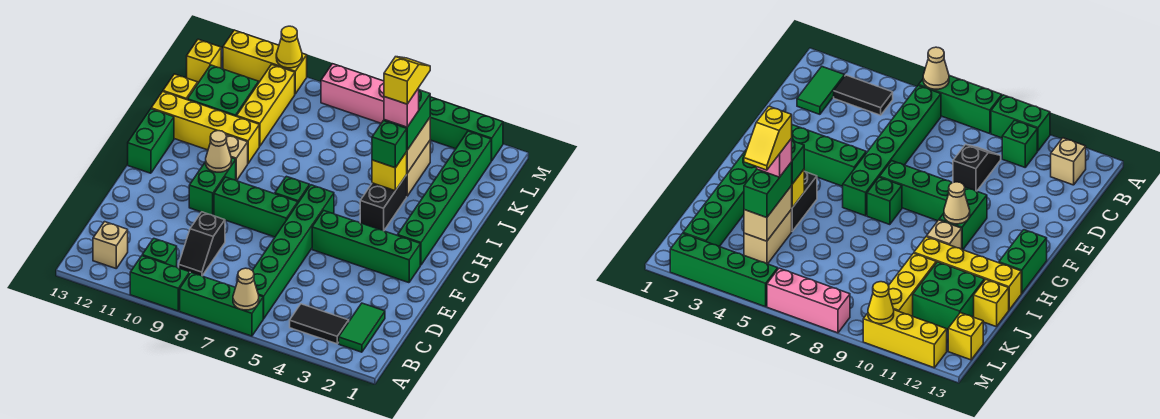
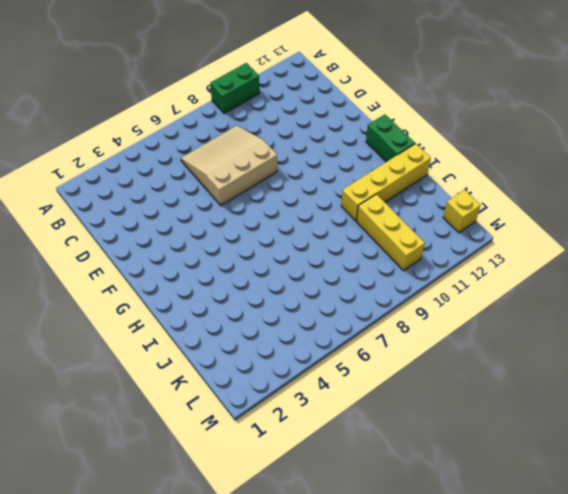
tan 3x3 slope [181,126,277,206] -> green 1x6 brick [252,185,334,319]
none -> green 1x3 brick [180,273,263,336]
none -> green 1x2 tile [339,303,385,352]
none -> black 1x2 tile [290,304,349,344]
none -> green 1x1 brick [142,238,177,267]

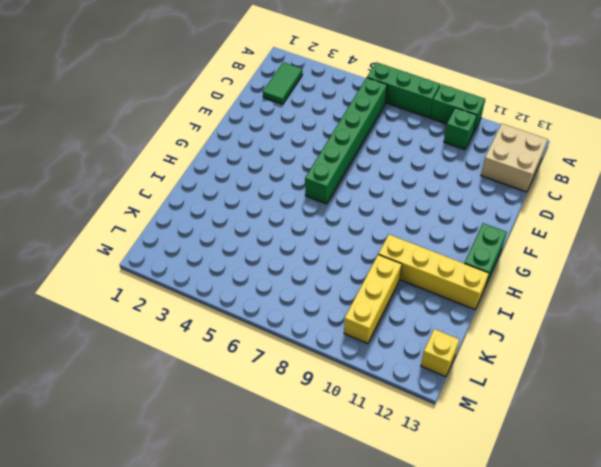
tan 2x2 brick [481,124,548,192] -> tan 1x1 brick [93,222,128,268]
none -> black 1x2 tile [290,304,349,344]
none -> black 1x2 slope [179,212,225,276]
none -> green 1x4 brick [312,211,420,283]
none -> green 1x3 brick [214,177,298,237]

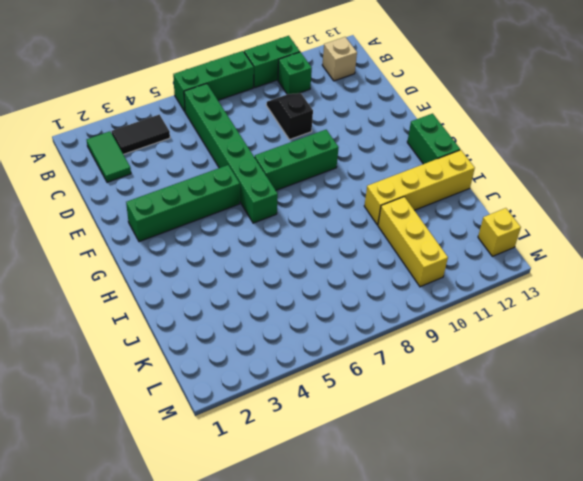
none -> green 1x2 brick [189,158,236,215]
none -> green 1x6 brick [398,131,491,265]
none -> green 1x1 brick [275,176,309,202]
none -> black 1x2 brick [360,175,407,231]

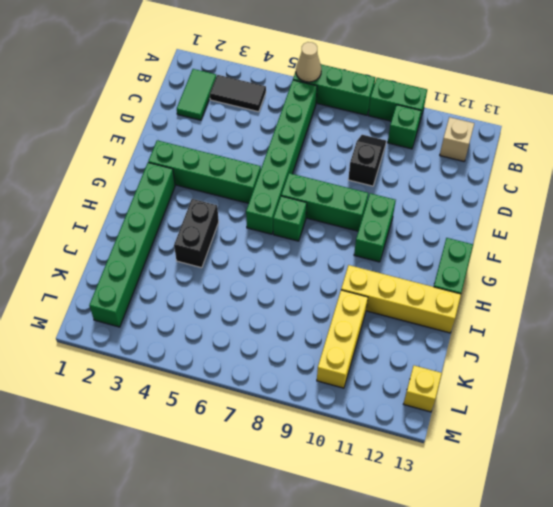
none -> tan 1x1 brick [226,135,248,181]
none -> tan 1x2 brick [407,141,430,196]
none -> green 2x2 brick [188,65,258,116]
none -> yellow 1x1 brick [163,74,198,100]

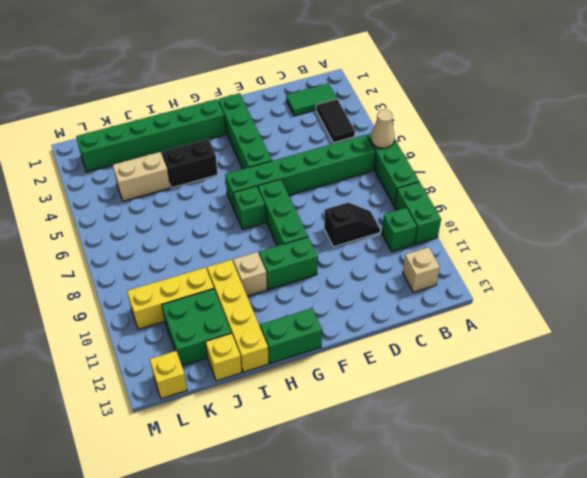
none -> green 1x4 brick [430,97,503,161]
none -> pink 1x3 brick [321,64,384,123]
none -> yellow 1x3 brick [223,30,307,94]
none -> tan 1x1 cone [206,131,231,172]

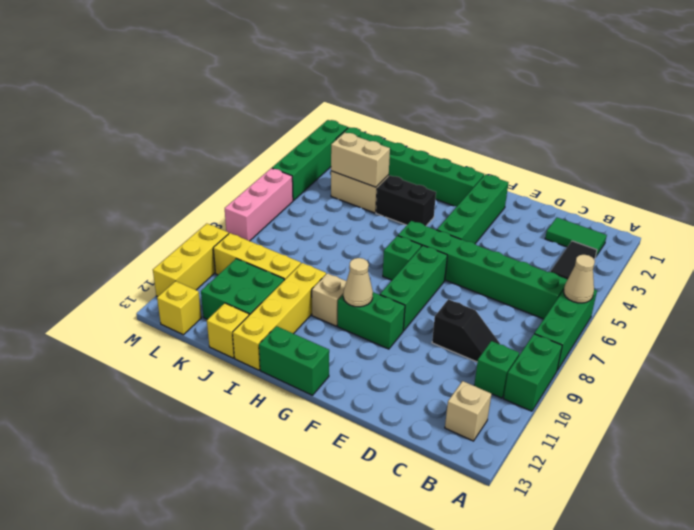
none -> yellow 1x1 brick [372,152,407,191]
none -> yellow 1x1 cone [276,26,302,68]
none -> green 1x1 brick [372,121,407,168]
none -> green 1x2 brick [384,90,430,150]

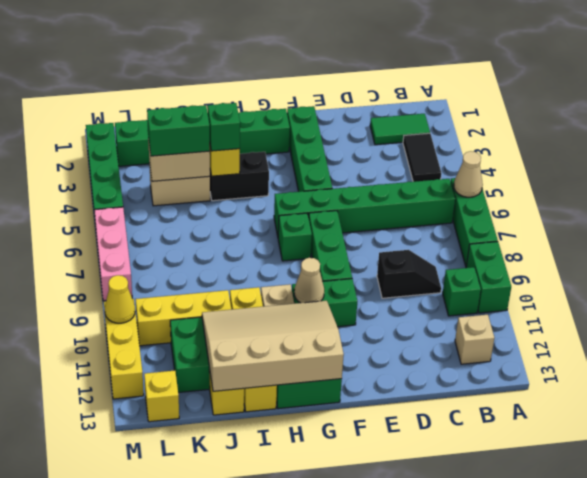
tan 3x4 slope [202,301,344,391] -> none
none -> pink 1x1 brick [384,88,419,127]
none -> yellow 1x2 slope [384,57,430,104]

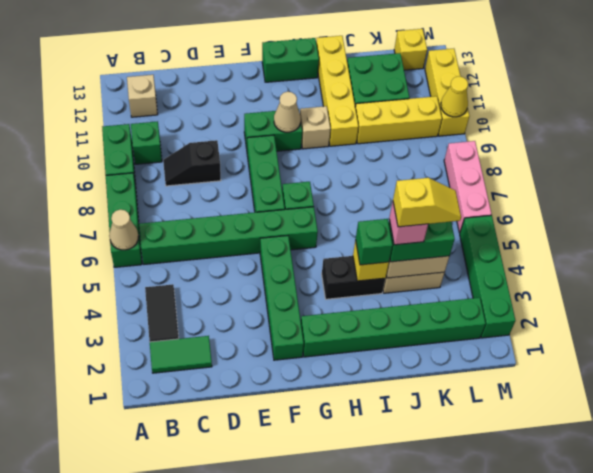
none -> yellow 1x1 brick [163,74,198,100]

